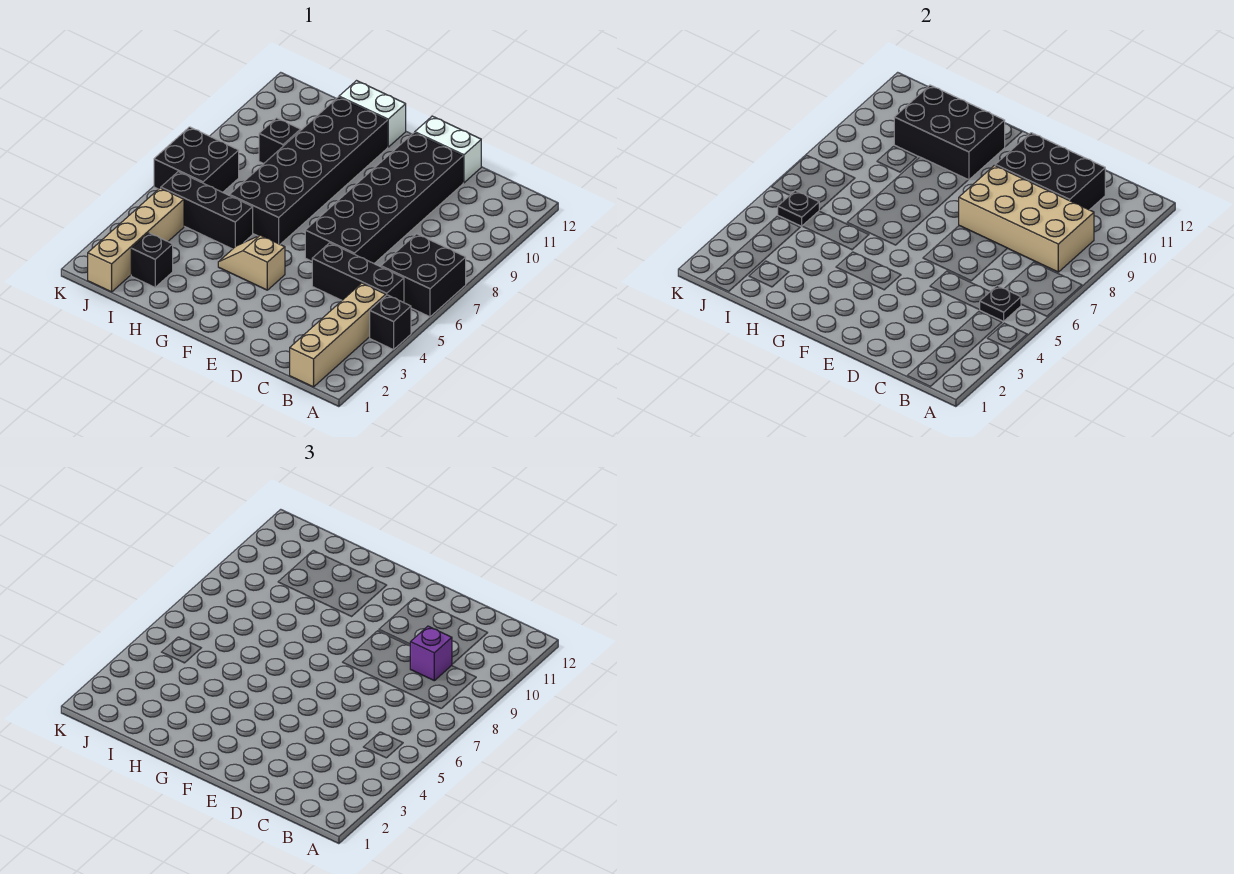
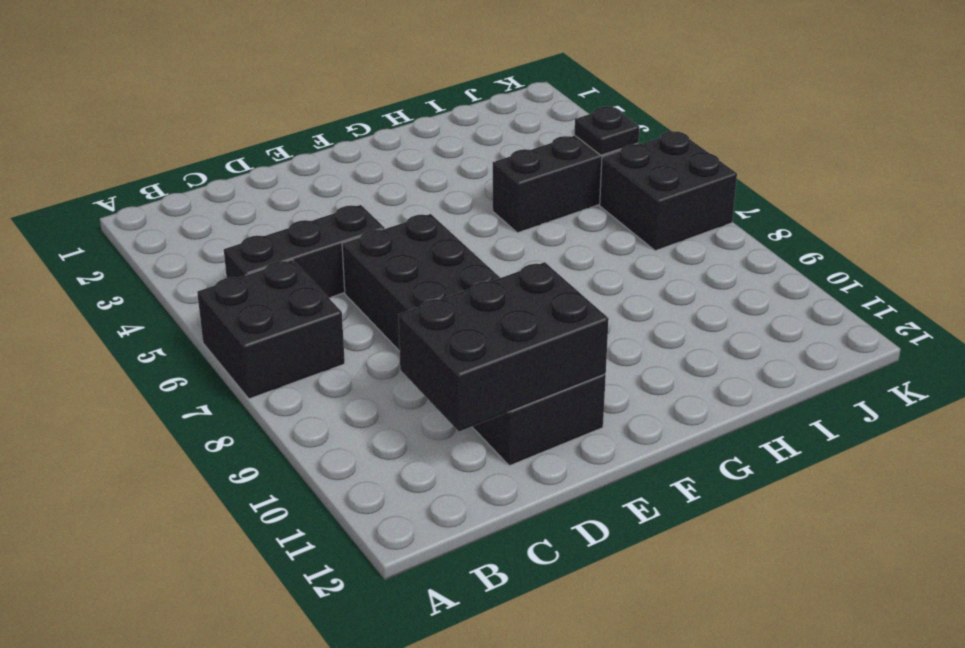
none -> black 1x1 brick [370,295,411,350]
none -> tan 1x4 brick [290,283,386,387]
none -> white 1x2 brick [415,116,481,183]

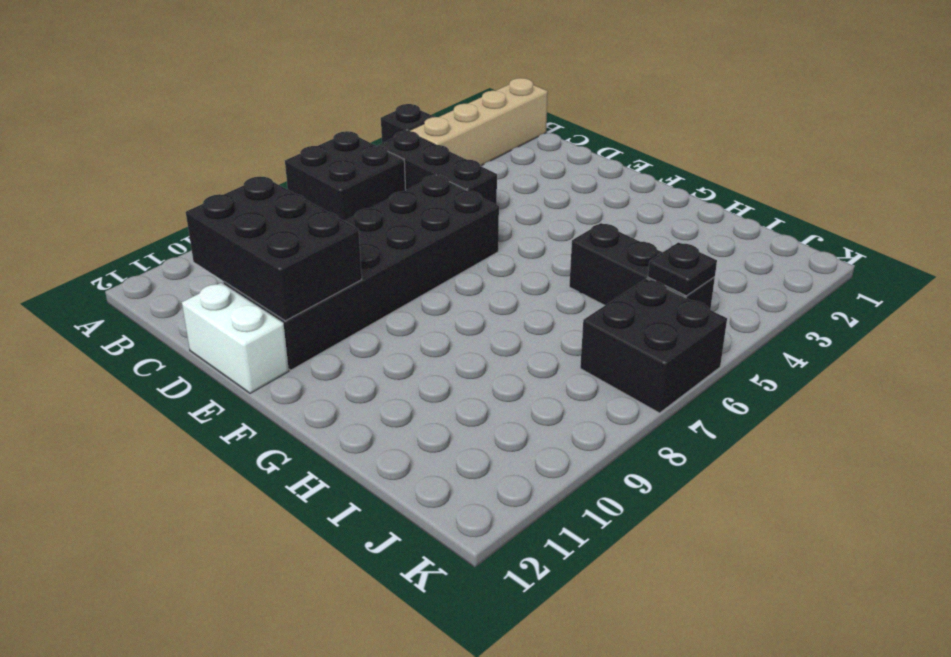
none -> tan 1x2 slope [218,235,285,290]
none -> black 2x6 brick [230,97,388,244]
none -> white 1x2 brick [339,81,406,147]

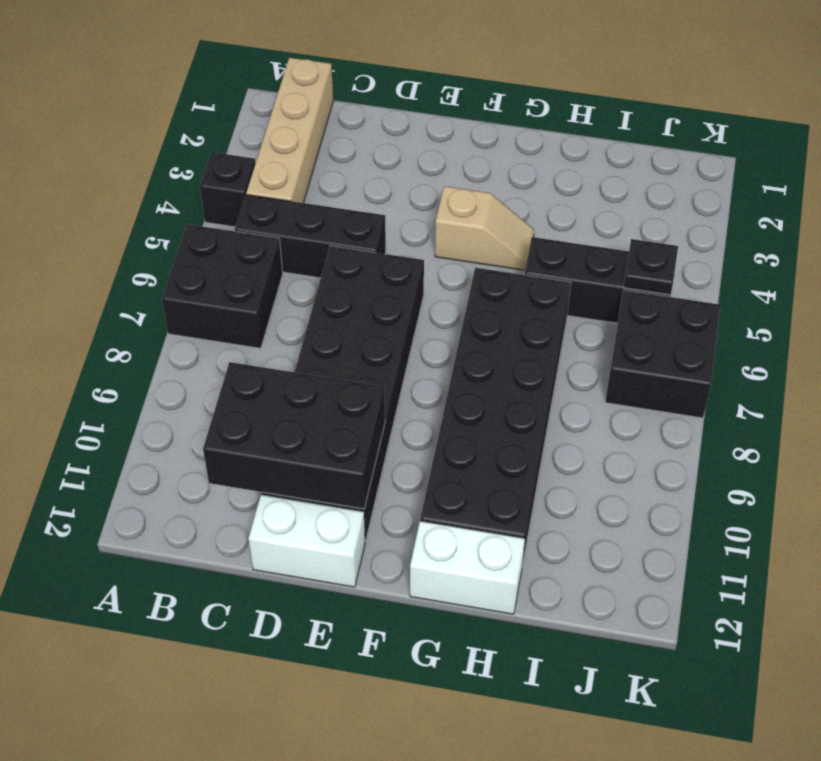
none -> black 1x1 brick [131,233,173,287]
none -> black 1x1 brick [259,118,301,164]
none -> tan 1x4 brick [88,188,184,292]

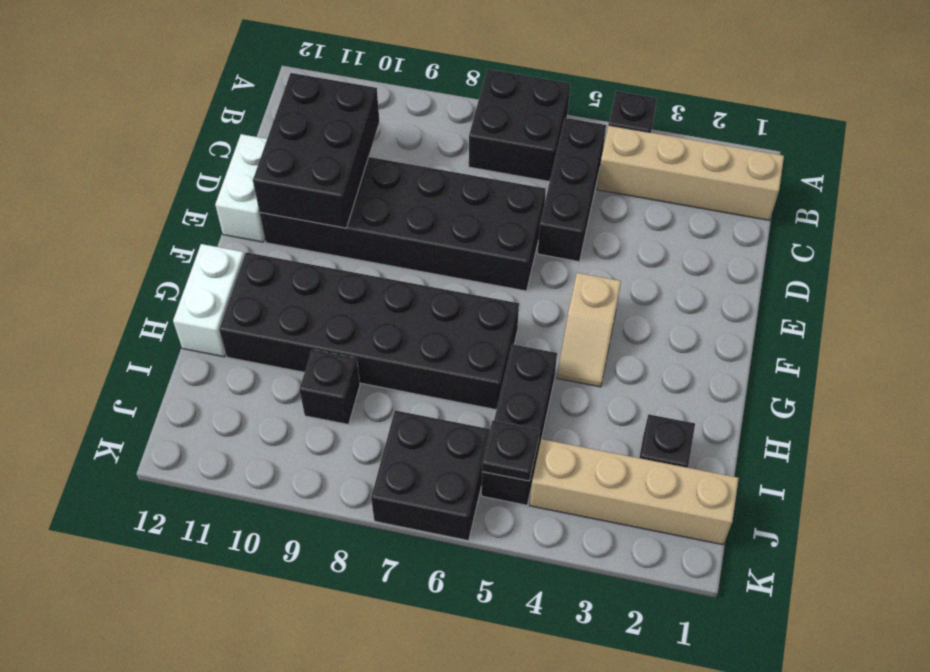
none -> black 1x1 plate [980,286,1021,321]
none -> tan 2x4 brick [959,165,1094,272]
none -> black 2x3 brick [894,85,1005,180]

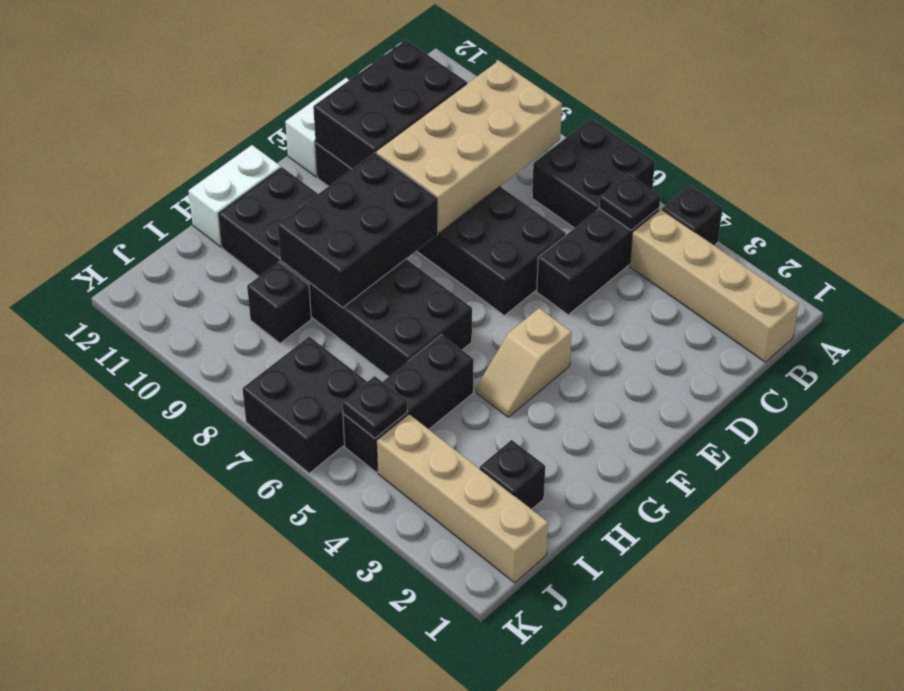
black 2x3 brick [278,152,438,308] -> black 2x3 brick moved to [894,85,1005,180]
none -> purple 1x1 brick [410,626,452,681]

